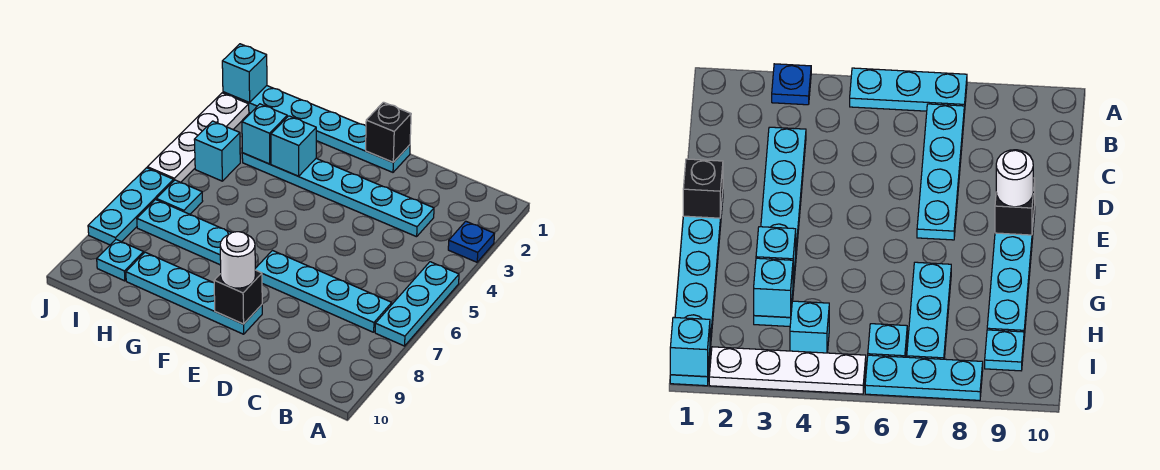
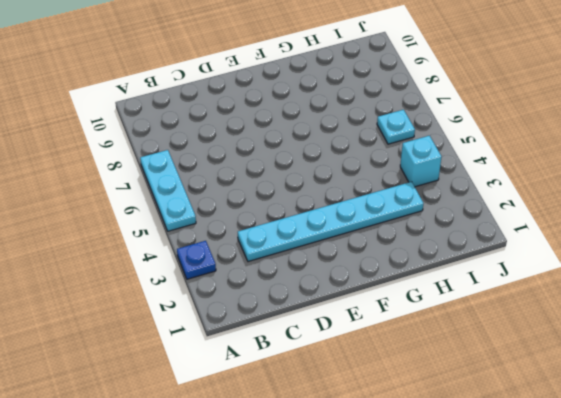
none -> cyan 1x4 plate [255,251,392,332]
none -> cyan 1x6 plate [223,86,410,172]
none -> cyan 1x4 plate [126,252,262,334]

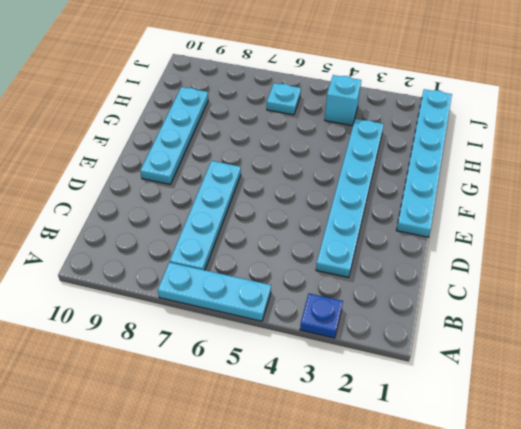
none -> cyan 1x3 plate [137,200,231,265]
none -> cyan 1x1 plate [97,240,144,281]
none -> white 1x4 plate [147,93,249,182]

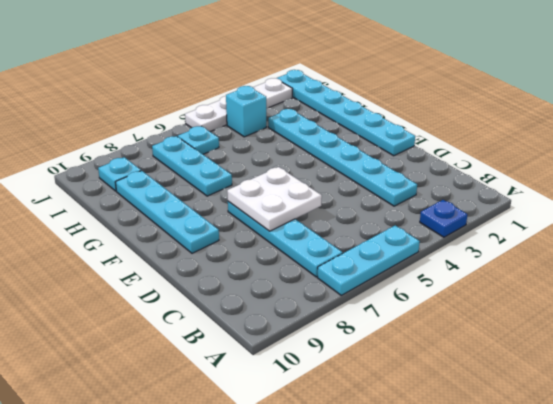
white 2x2 plate [227,167,322,231] -> none
none -> cyan 1x3 plate [88,168,174,245]
none -> black 1x1 brick [366,102,411,162]
none -> black 1x1 brick [214,270,262,324]

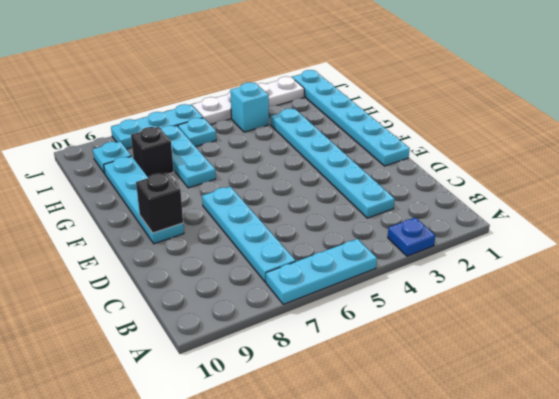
black 1x1 brick [131,127,174,177] -> black 1x1 brick moved to [366,102,411,162]
none -> cyan 1x1 brick [271,116,316,176]
none -> cyan 1x1 brick [242,104,287,164]
none -> cyan 1x1 brick [222,44,267,102]

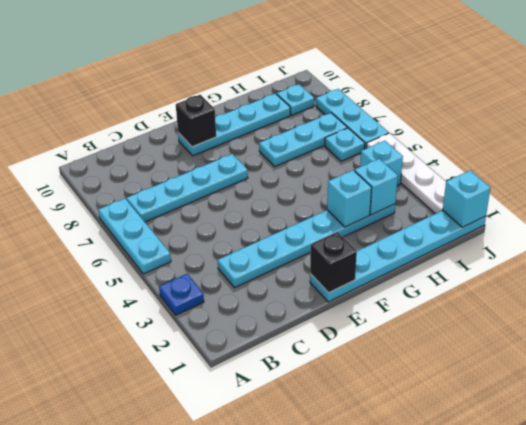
none -> white 1x1 round brick [220,232,255,288]

